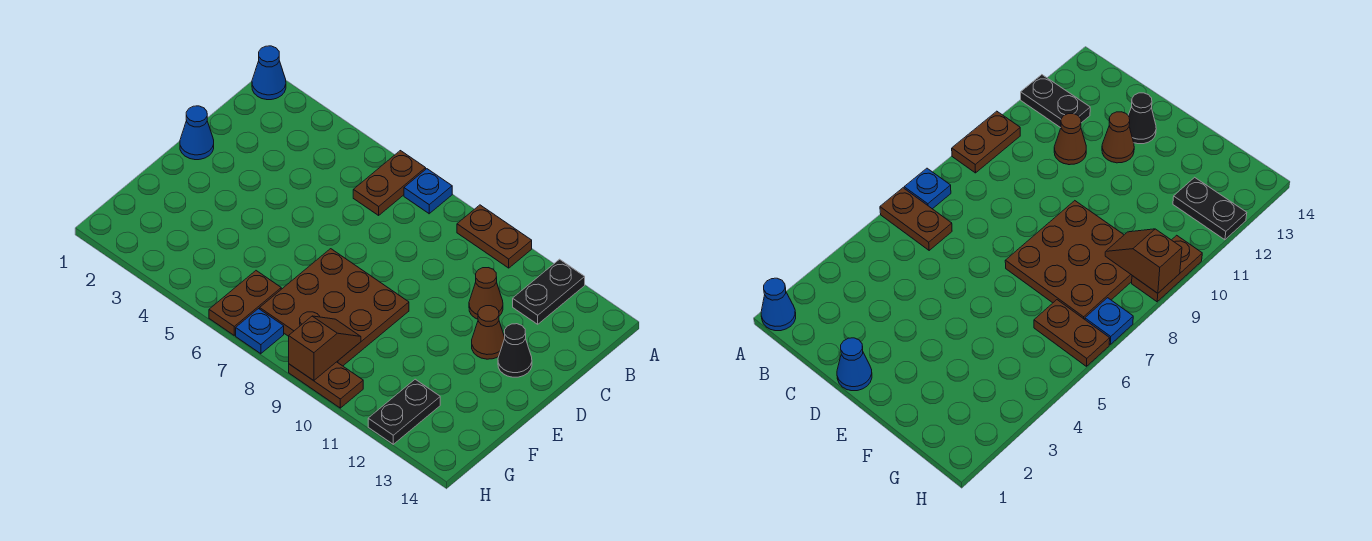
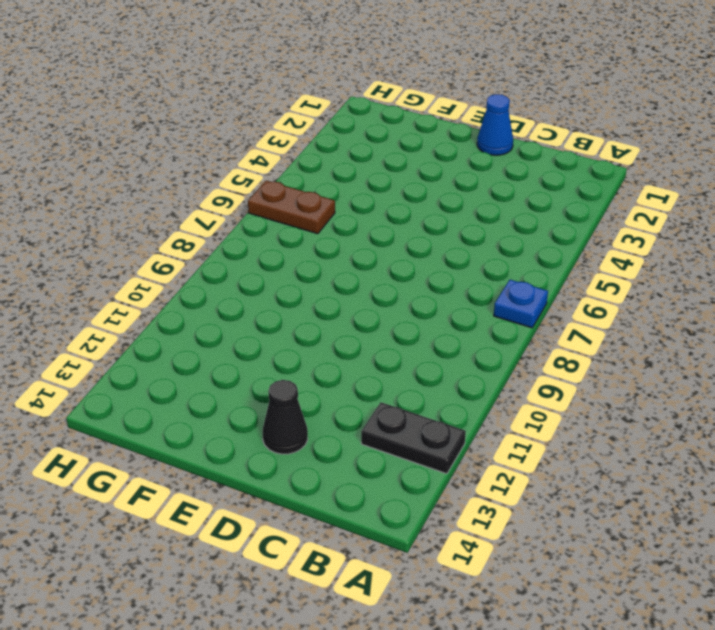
none -> blue 1x1 cone [252,46,286,100]
none -> brown 1x2 plate [353,151,426,215]
none -> brown 1x2 plate [457,205,532,268]

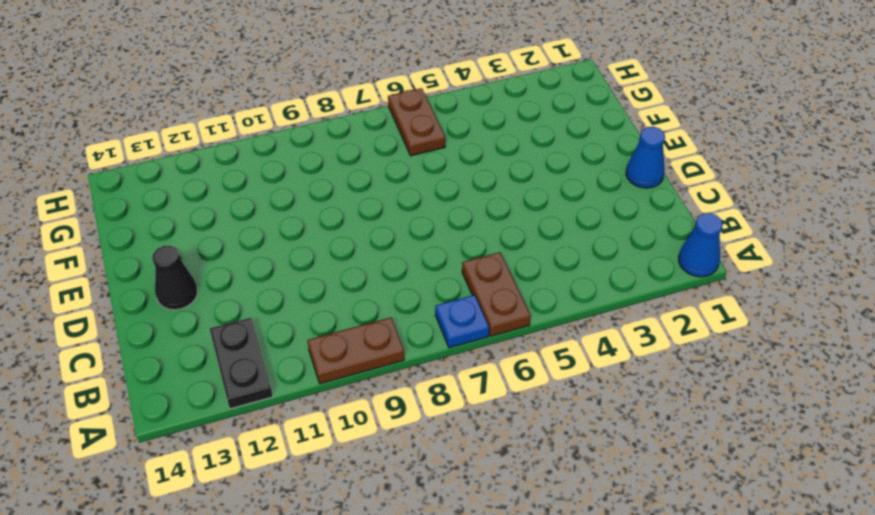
none -> brown 1x1 cone [469,268,503,319]
none -> brown 1x1 cone [472,306,505,359]
none -> brown 3x3 plate [260,249,409,366]

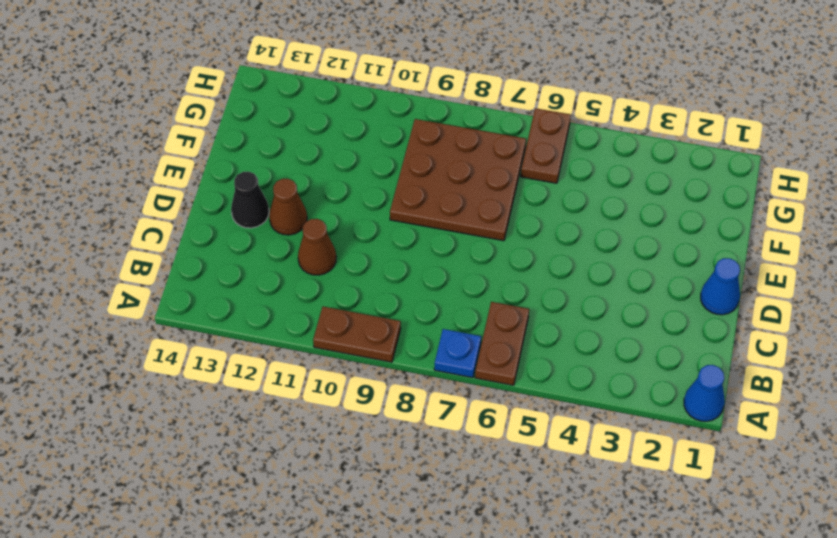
none -> black 1x2 plate [513,259,585,324]
none -> black 1x2 plate [368,379,440,444]
none -> blue 1x1 plate [236,309,284,354]

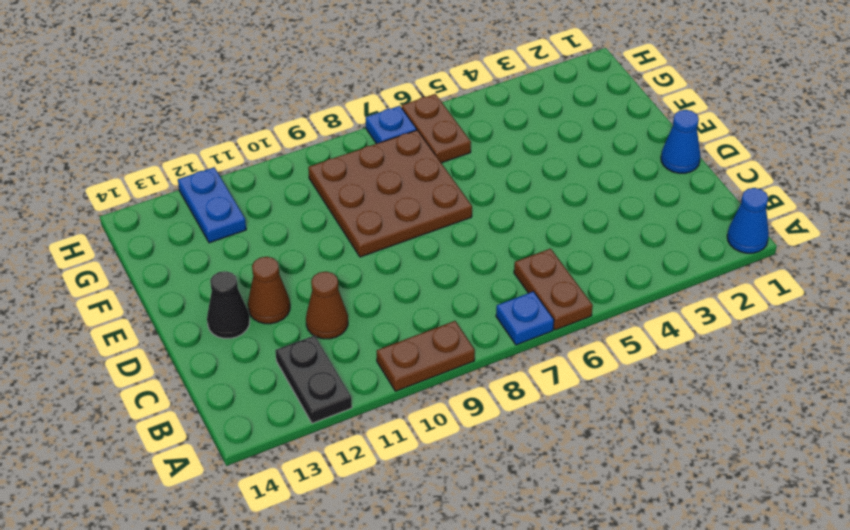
blue 1x2 plate [178,167,246,243] -> black 1x2 plate [368,379,440,444]
none -> brown 1x2 plate [289,362,363,408]
none -> brown 1x2 slope [289,316,361,381]

